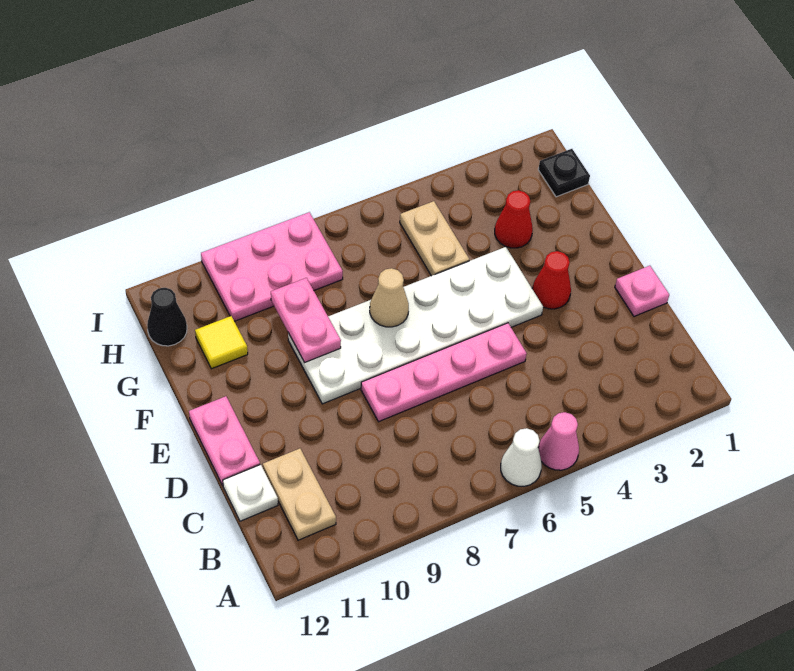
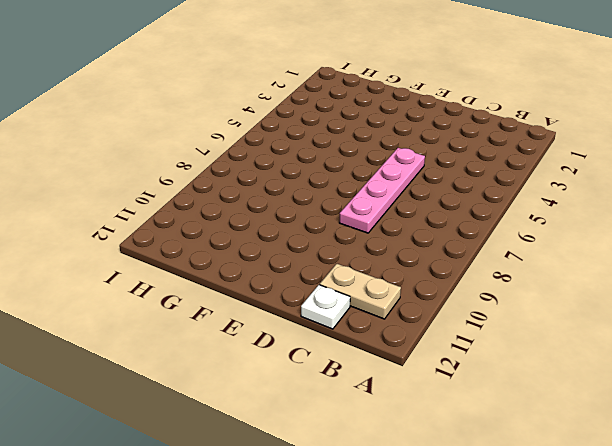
none -> pink 1x1 cone [538,412,579,470]
none -> white 1x1 cone [501,428,542,486]
none -> pink 1x1 plate [615,266,669,316]

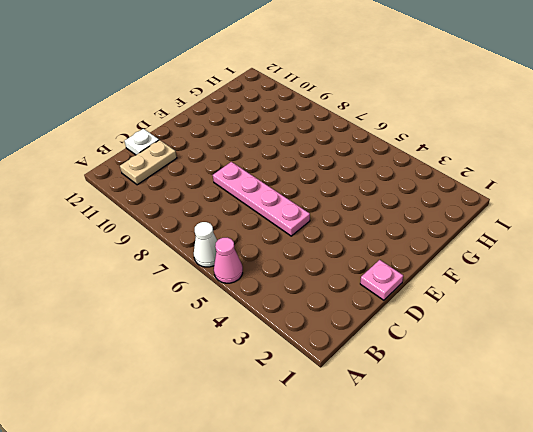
none -> pink 1x2 plate [189,396,260,485]
none -> red 1x1 cone [532,251,571,309]
none -> white 2x6 plate [288,247,543,404]

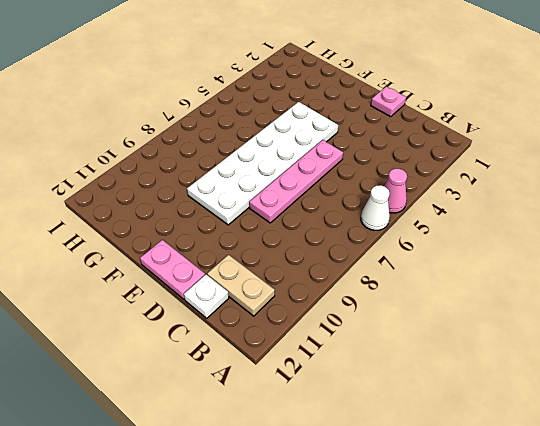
none -> red 1x1 cone [532,251,571,309]
none -> red 1x1 cone [495,190,533,248]
none -> tan 1x2 plate [400,201,469,276]

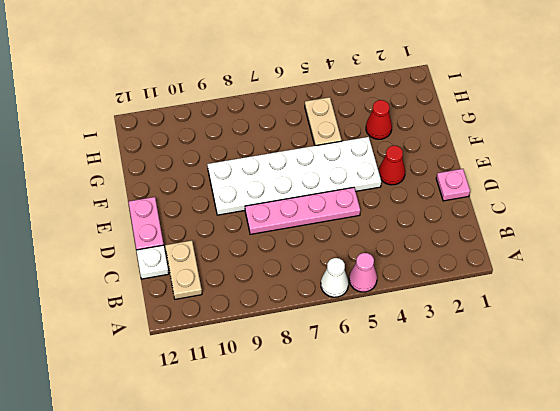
none -> yellow 1x1 tile [195,316,248,369]
none -> black 1x1 plate [538,149,590,197]
none -> pink 2x3 plate [201,212,343,321]

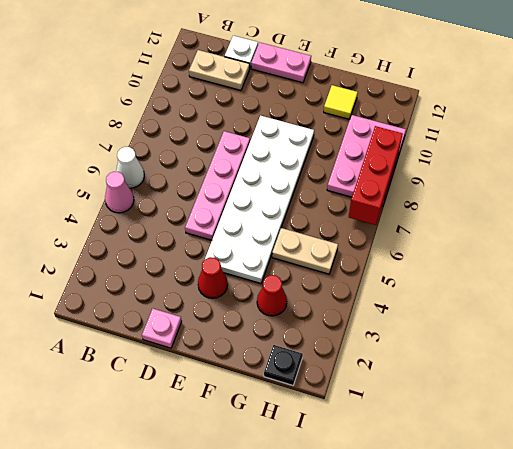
red 1x3 brick [349,126,403,225] -> none
none -> black 1x1 cone [147,288,187,346]
none -> tan 1x1 cone [370,268,409,327]
none -> pink 1x2 plate [271,278,341,362]

